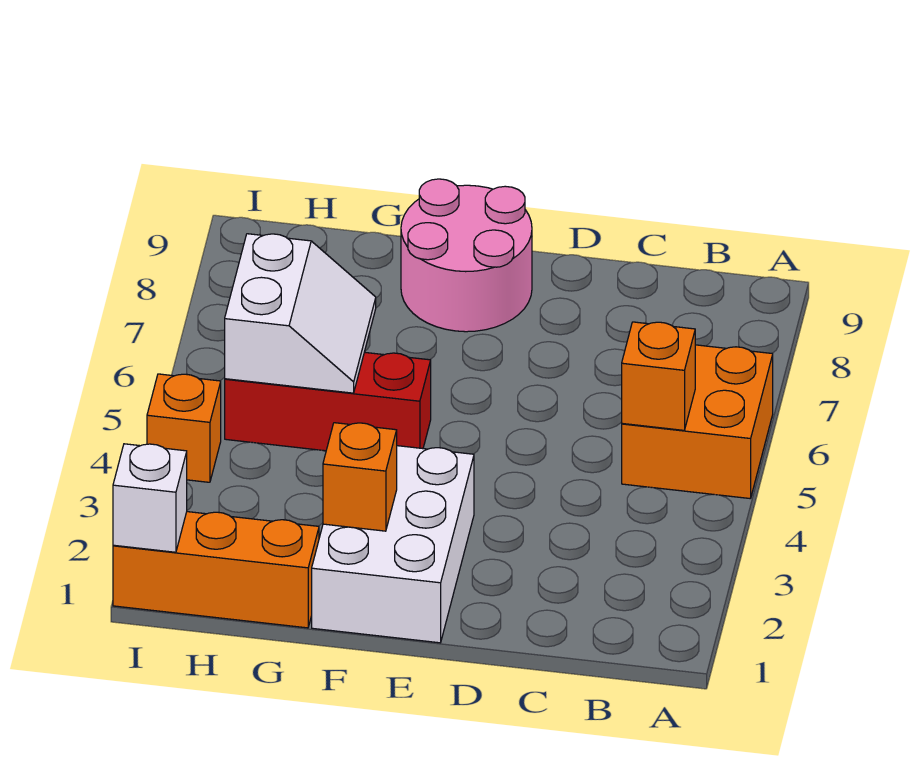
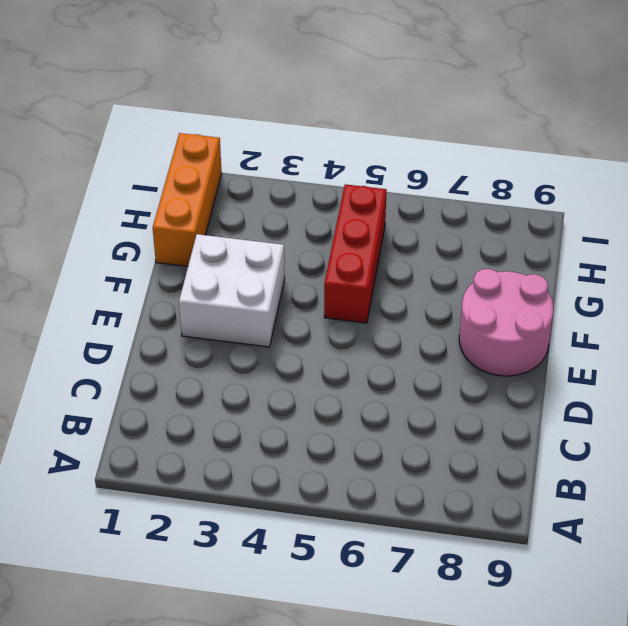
white 2x2 brick [179,234,285,347] -> white 2x3 brick [312,446,474,643]
none -> orange 2x2 brick [622,345,773,498]
none -> orange 1x1 brick [147,374,221,482]

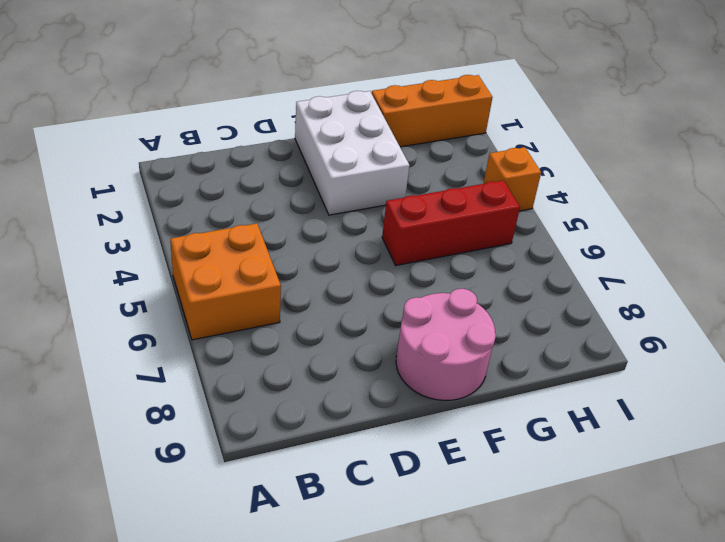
none -> orange 1x1 brick [622,322,695,430]
none -> orange 1x1 brick [323,423,397,531]

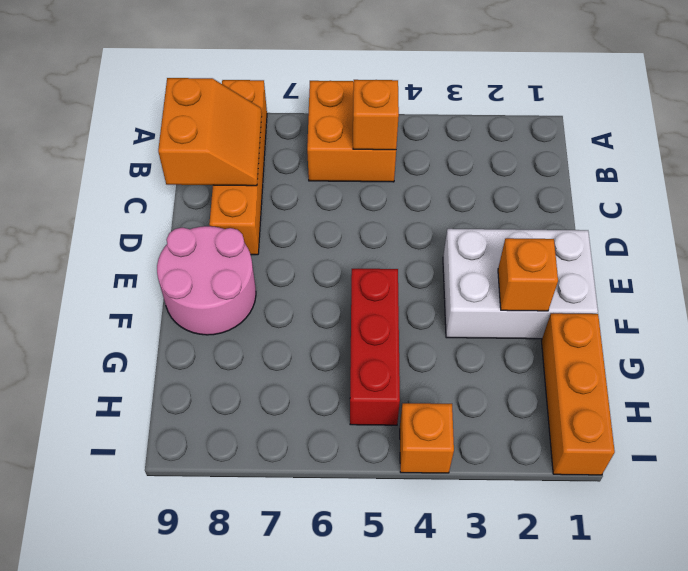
orange 1x4 brick [209,80,267,255] -> none
orange 2x2 slope [158,78,262,186] -> none
none -> white 2x2 slope [225,234,376,393]
none -> white 1x1 brick [113,444,187,552]

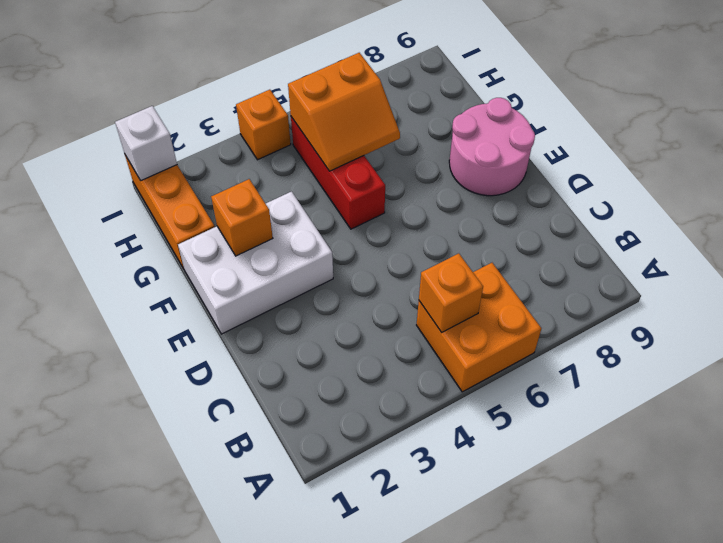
orange 2x2 slope [288,53,400,171] -> white 2x2 slope [225,234,376,393]

